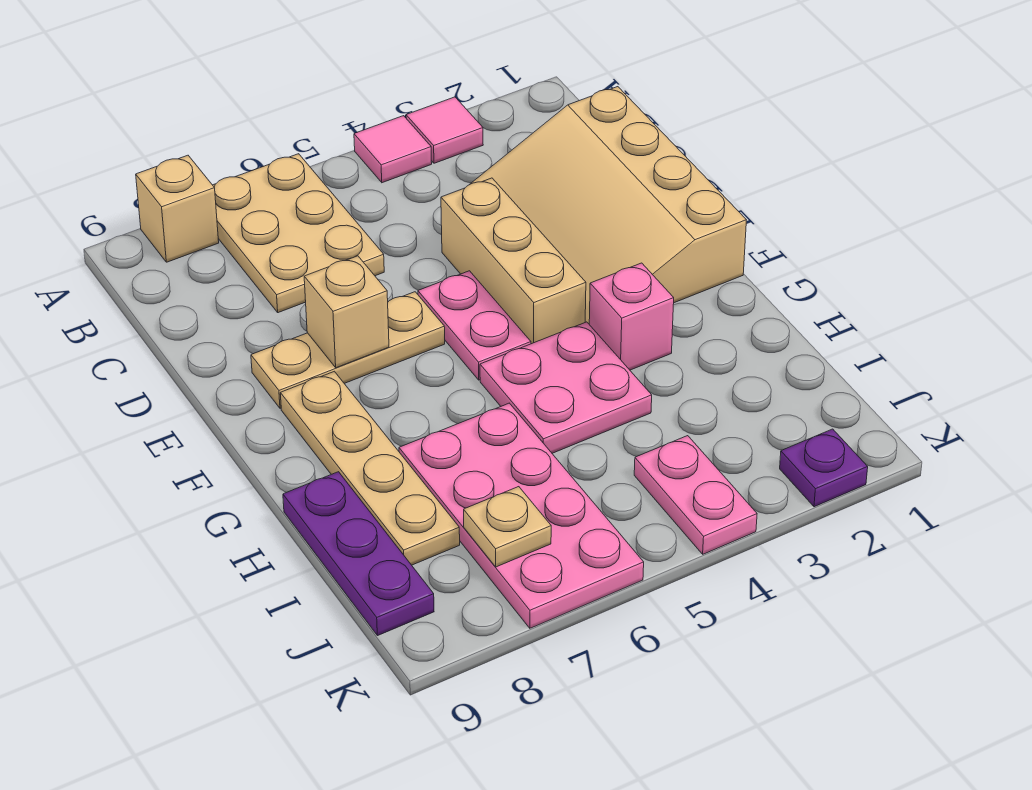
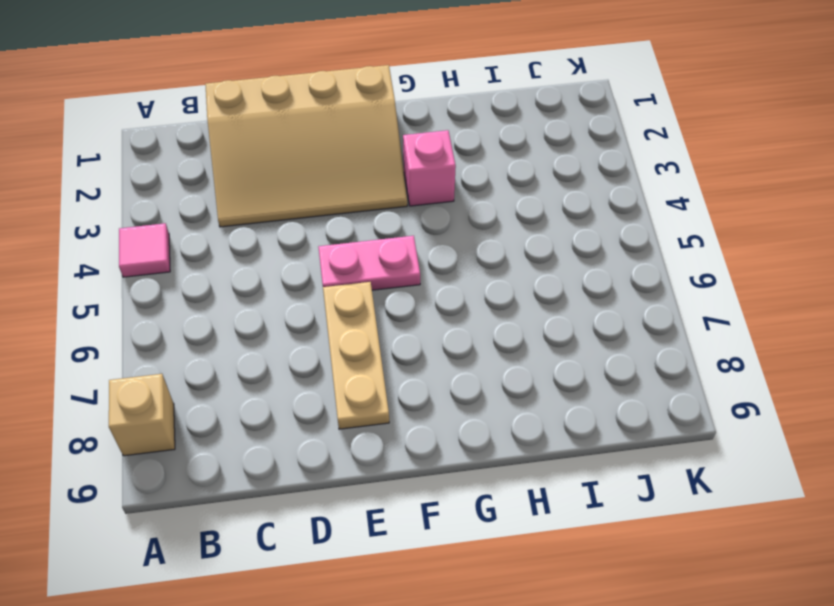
none -> pink 1x1 tile [406,97,483,163]
none -> tan 2x3 plate [213,154,384,313]
none -> tan 1x3 brick [441,178,586,344]

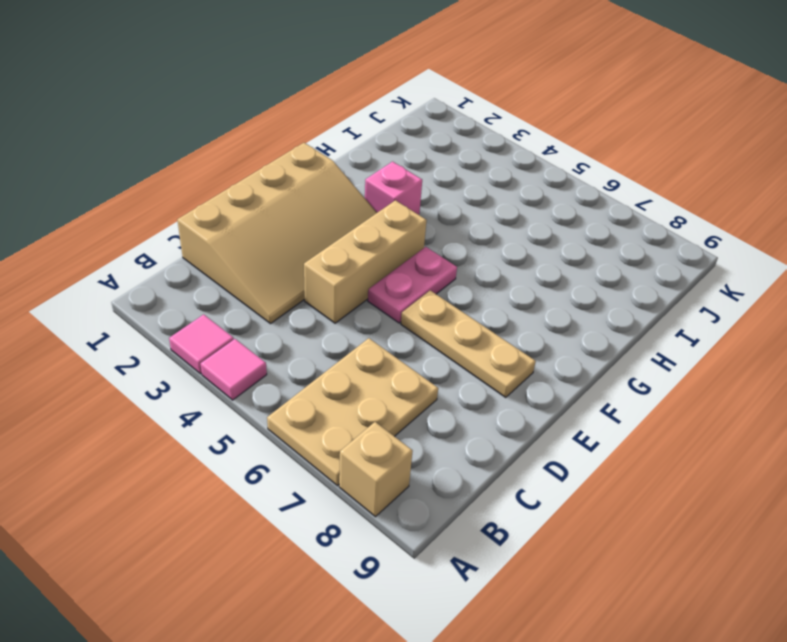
none -> tan 1x4 plate [280,371,460,565]
none -> pink 2x2 plate [480,322,652,453]
none -> pink 2x4 plate [399,403,644,628]

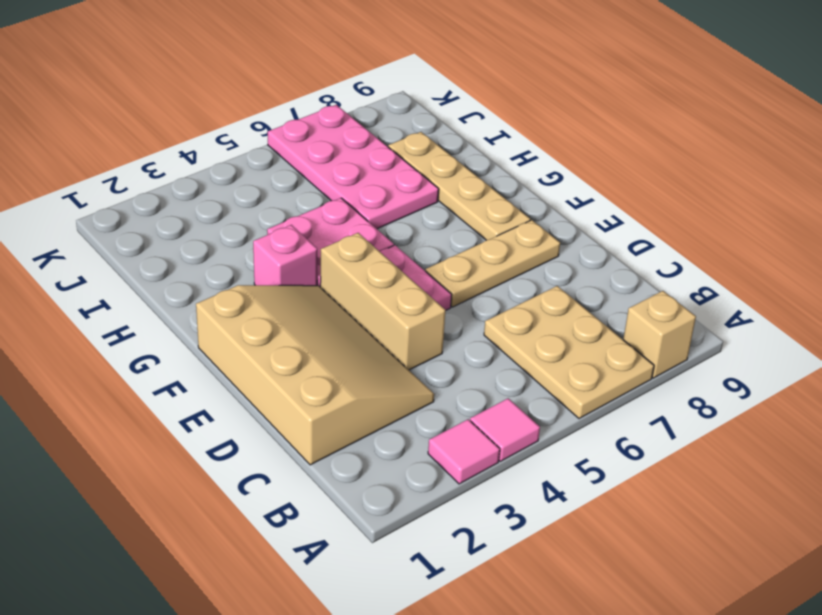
none -> purple 1x3 plate [283,472,434,636]
none -> pink 1x2 plate [634,436,757,554]
none -> purple 1x1 plate [780,429,868,507]

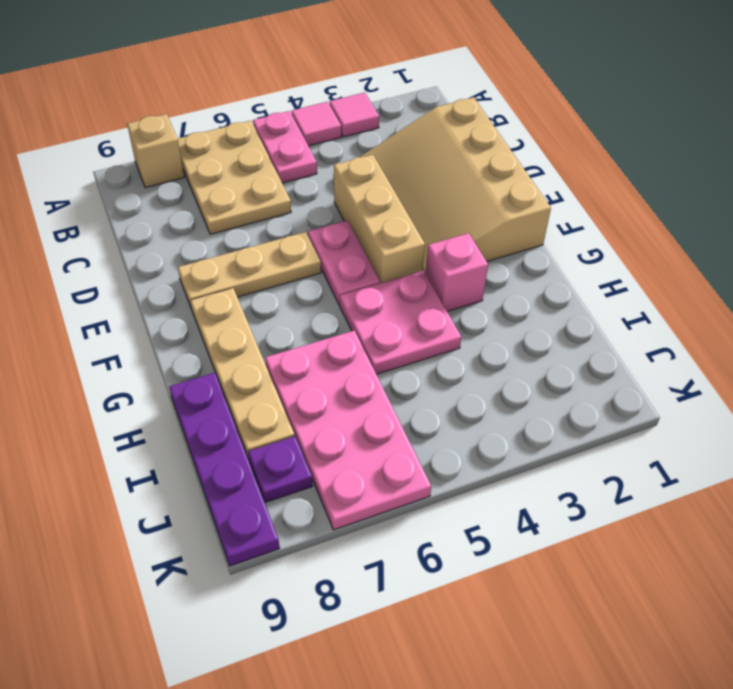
pink 1x2 plate [253,111,317,183] -> pink 1x2 plate moved to [634,436,757,554]
purple 1x4 plate [169,373,280,566] -> purple 1x3 plate [283,472,434,636]
purple 1x1 plate [248,436,313,502] -> purple 1x1 plate moved to [780,429,868,507]
none -> tan 1x1 brick [304,256,389,368]
none -> tan 1x1 plate [464,487,551,567]

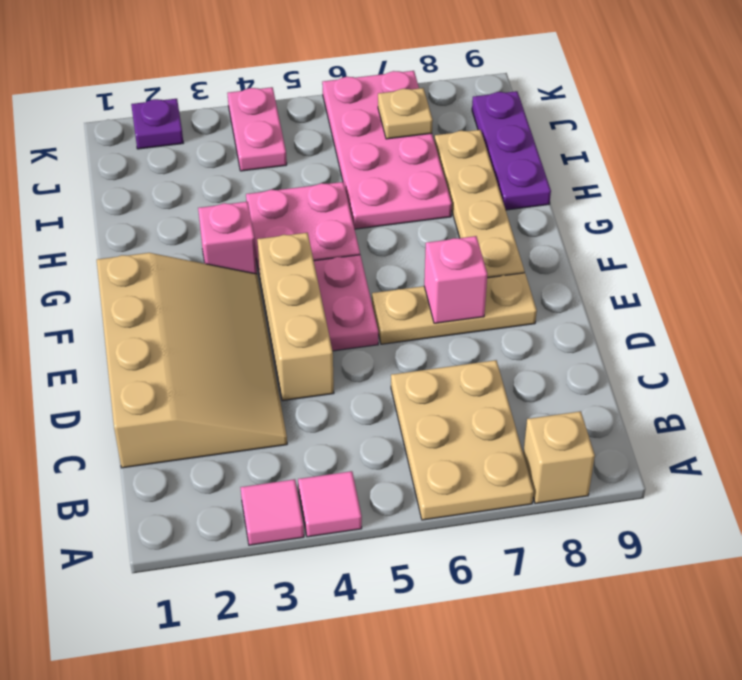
pink 1x1 brick [424,236,487,323] -> tan 1x1 brick [304,256,389,368]

